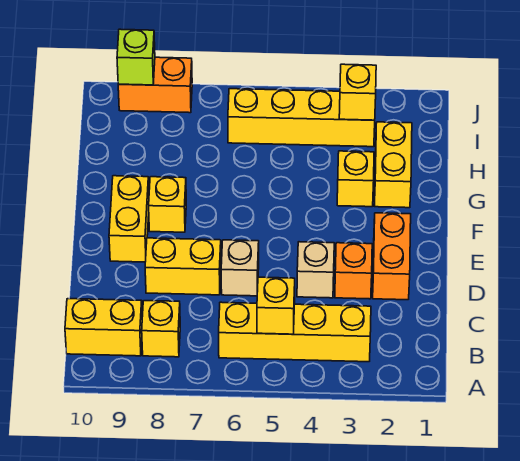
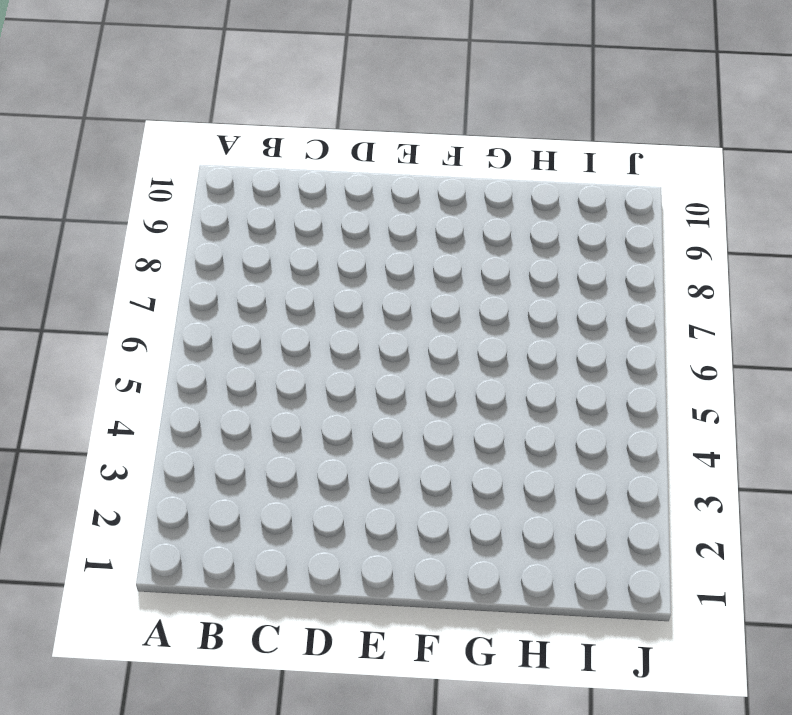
none -> yellow 1x4 brick [219,302,371,362]
none -> yellow 1x1 brick [142,301,180,357]
none -> yellow 1x2 brick [65,299,142,356]

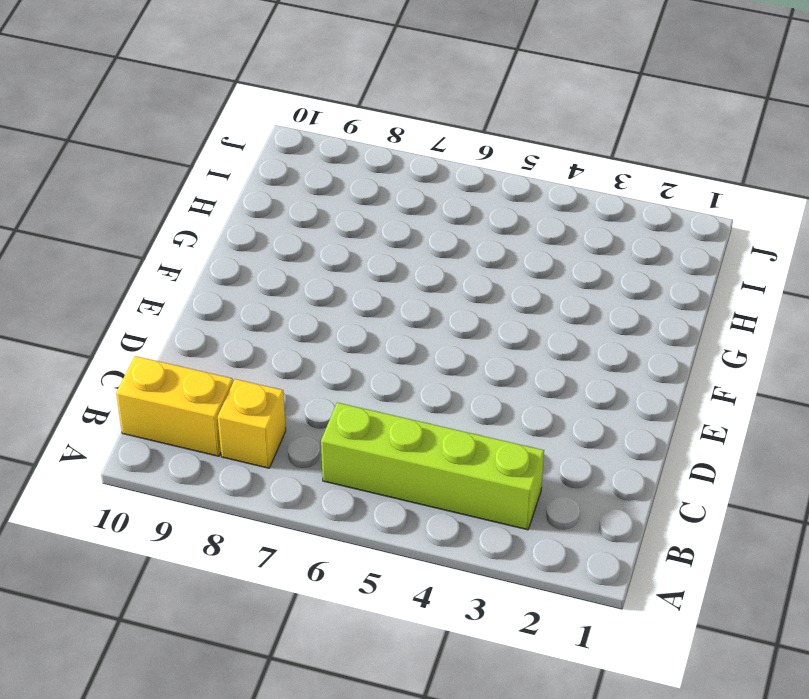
lime 1x4 brick [321,403,544,530] -> yellow 1x4 brick [219,302,371,362]
none -> orange 1x2 brick [373,213,411,300]
none -> orange 1x1 brick [335,243,372,299]
none -> tan 1x1 brick [297,242,334,298]

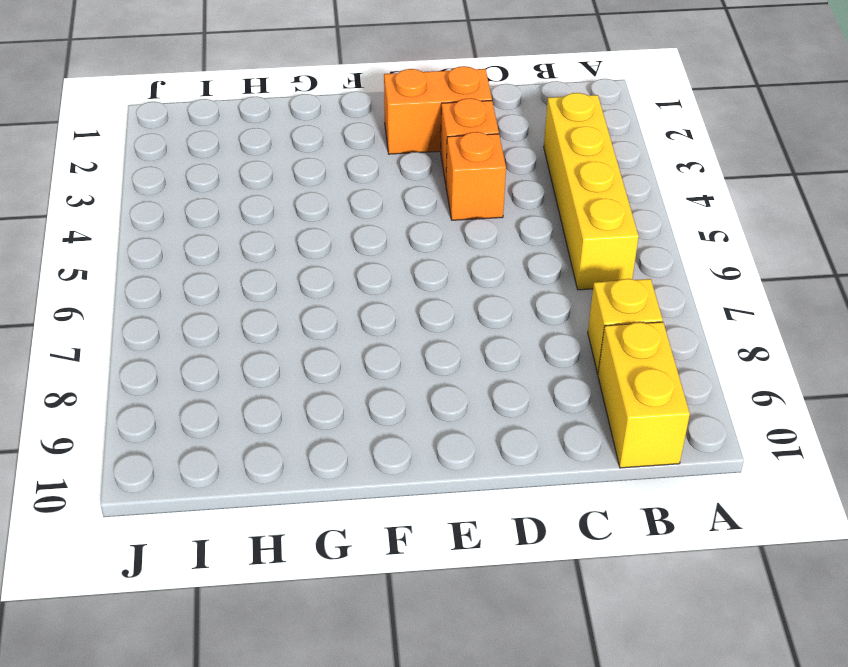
orange 1x1 brick [446,132,506,220] -> tan 1x1 brick [297,242,334,298]
none -> tan 1x1 brick [221,240,259,296]
none -> yellow 1x2 brick [145,238,221,295]
none -> yellow 1x2 brick [109,176,149,262]

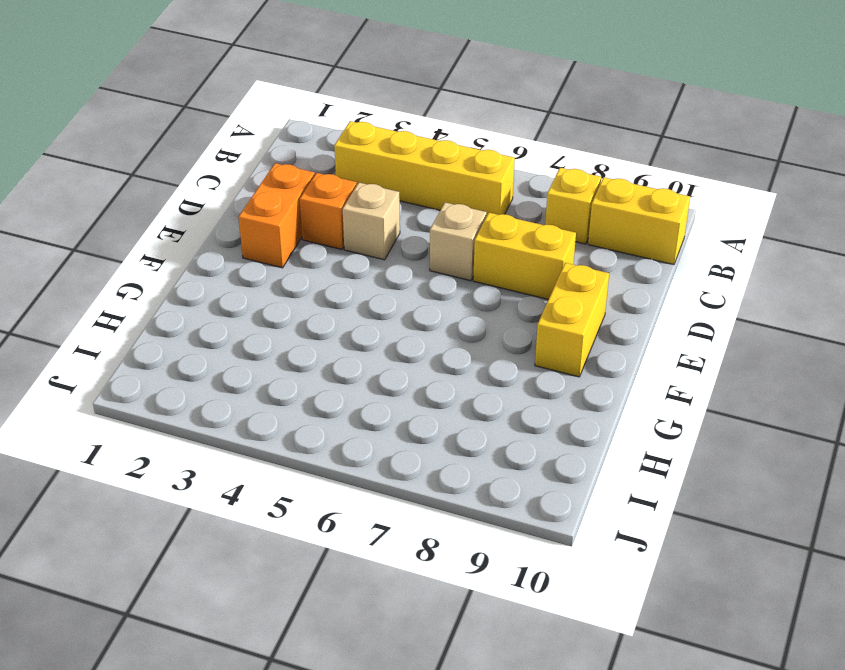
none -> yellow 1x1 brick [149,177,186,232]
none -> yellow 1x2 brick [374,122,412,208]
none -> yellow 1x1 brick [337,151,374,207]

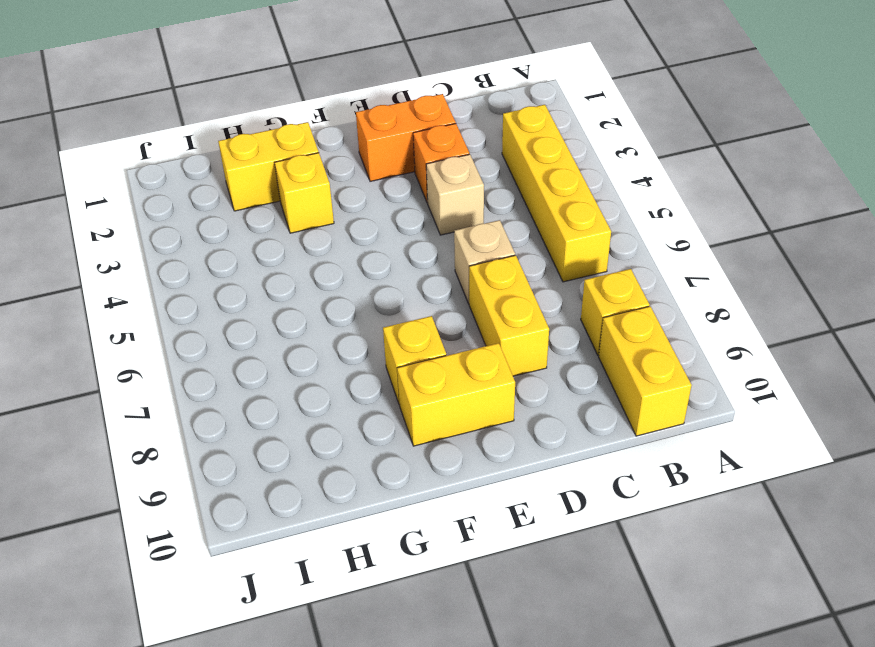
none -> yellow 1x4 brick [228,89,375,147]
none -> orange 1x2 brick [118,57,192,113]
none -> yellow 1x1 brick [257,277,295,334]

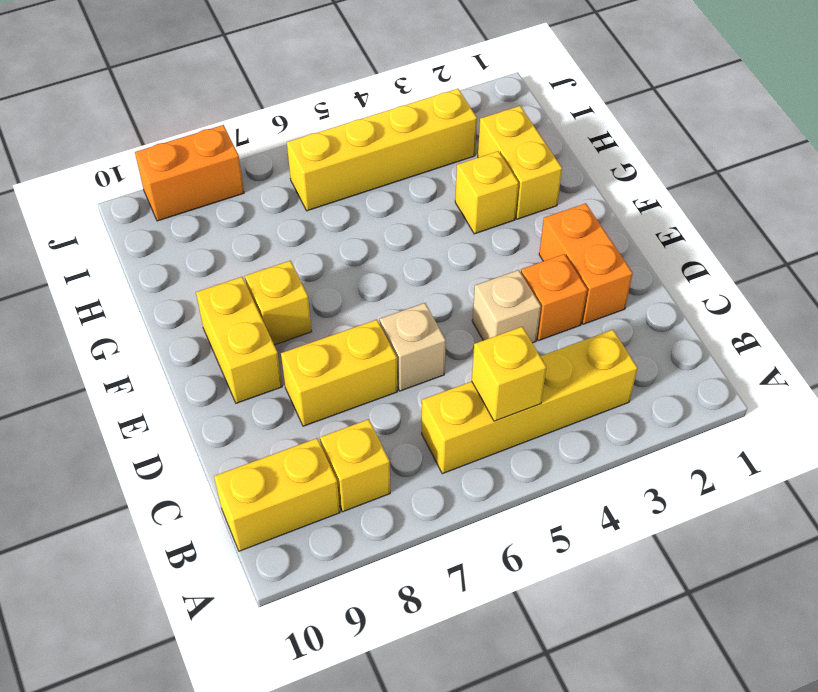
none -> yellow 1x1 brick [339,64,376,120]
none -> lime 1x1 brick [117,29,155,85]

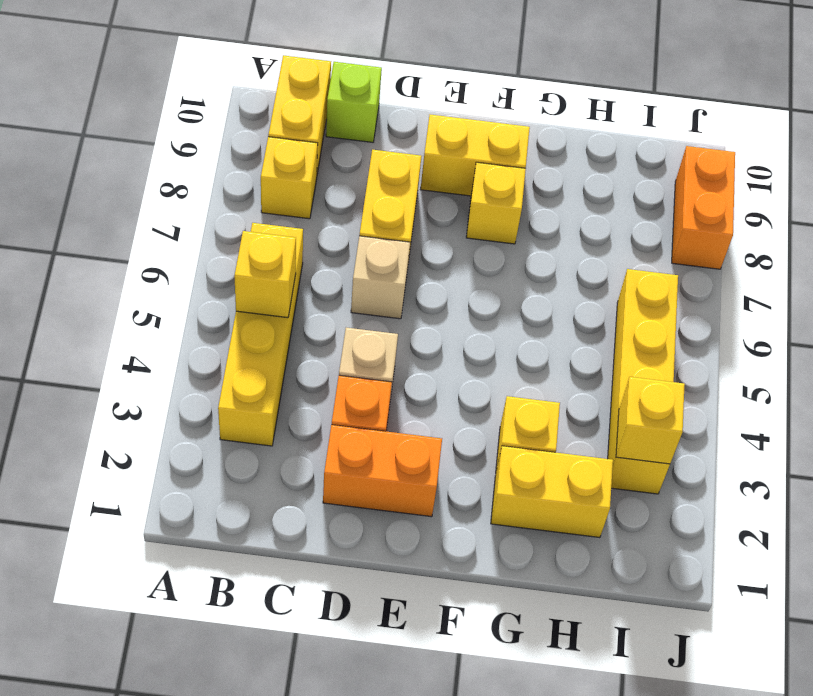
lime 1x1 brick [326,62,382,142] -> lime 1x1 brick moved to [117,29,155,85]

